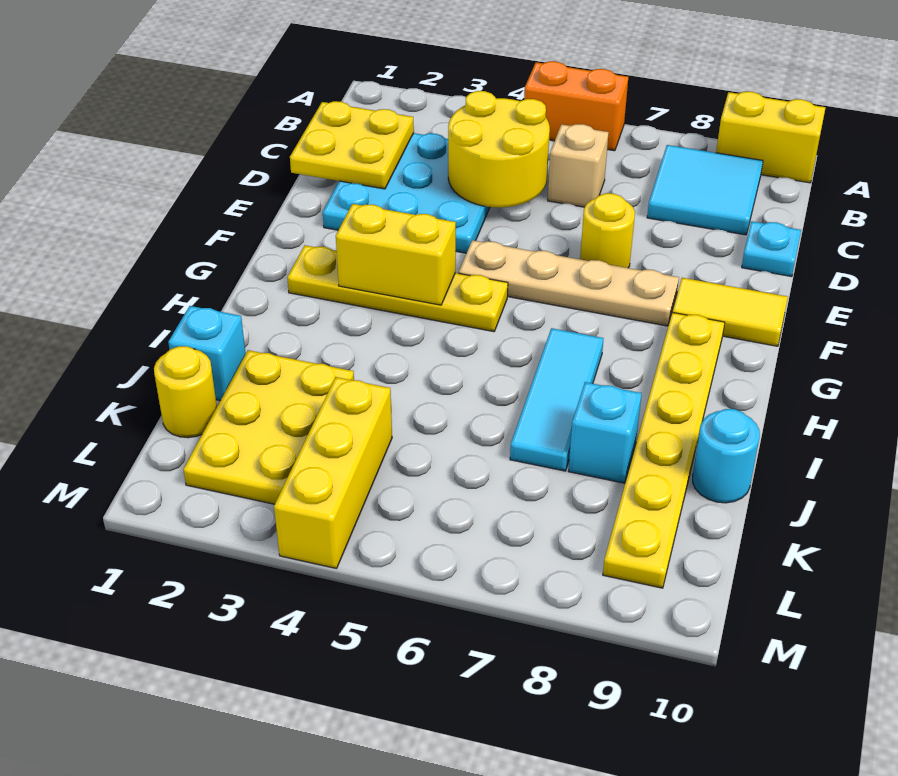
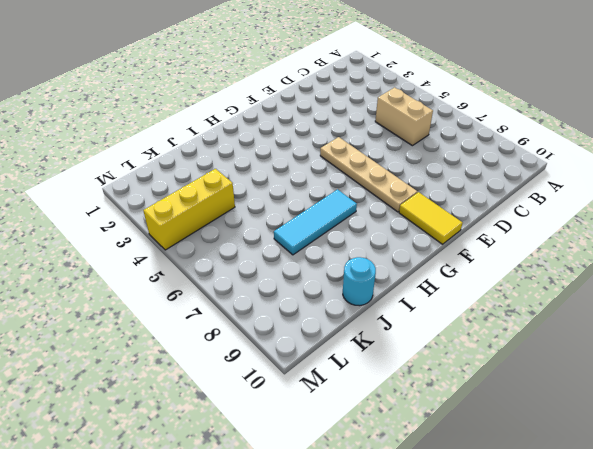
tan 1x2 brick [375,87,433,146] -> tan 1x1 brick [548,124,609,207]
none -> orange 1x2 brick [524,61,628,151]
none -> yellow 1x2 brick [716,92,826,183]
none -> cyan 2x2 tile [647,145,763,235]

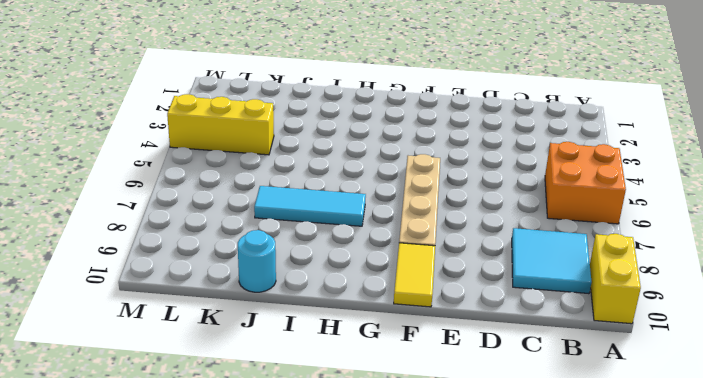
orange 2x2 brick [545,142,626,224] -> orange 1x2 brick [524,61,628,151]
none -> cyan 3x3 plate [323,133,490,253]
none -> tan 1x1 brick [548,124,609,207]
none -> cyan 1x1 plate [742,221,801,277]

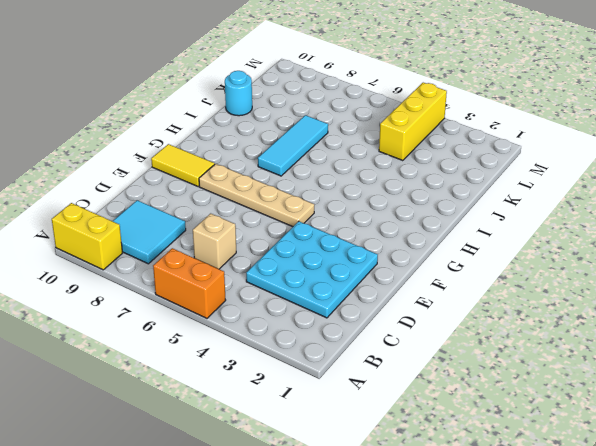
none -> cyan 1x1 plate [742,221,801,277]
none -> yellow 1x1 round brick [580,193,635,268]
none -> yellow 1x4 plate [287,245,508,332]

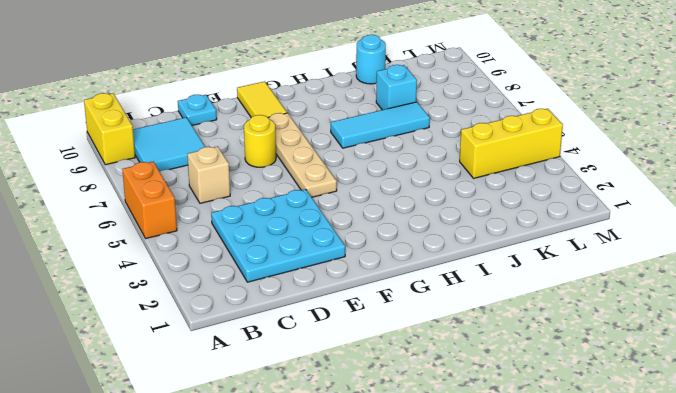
none -> yellow 1x4 plate [287,245,508,332]
none -> yellow 1x6 plate [603,312,725,588]
none -> cyan 1x1 brick [168,306,246,401]

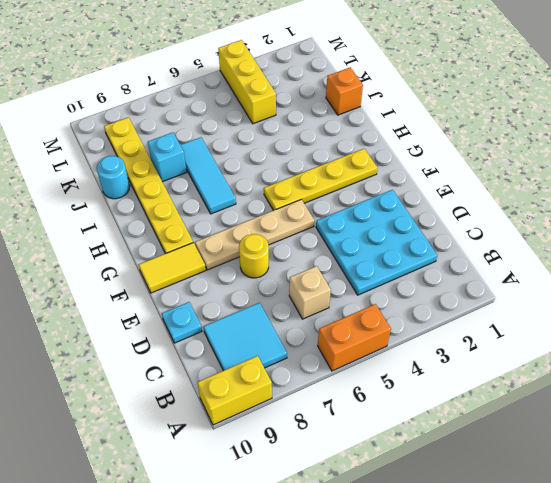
orange 1x1 brick [326,67,363,115] -> cyan 1x1 brick [168,306,246,401]
none -> yellow 2x3 plate [183,350,354,504]
none -> yellow 1x1 round brick [154,346,217,438]
none -> yellow 2x2 plate [290,101,414,189]

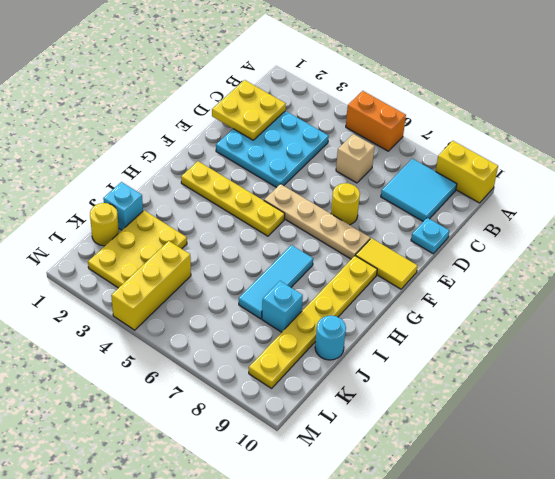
none -> yellow 2x2 round brick [448,91,550,208]
none -> yellow 1x2 brick [336,204,456,305]

